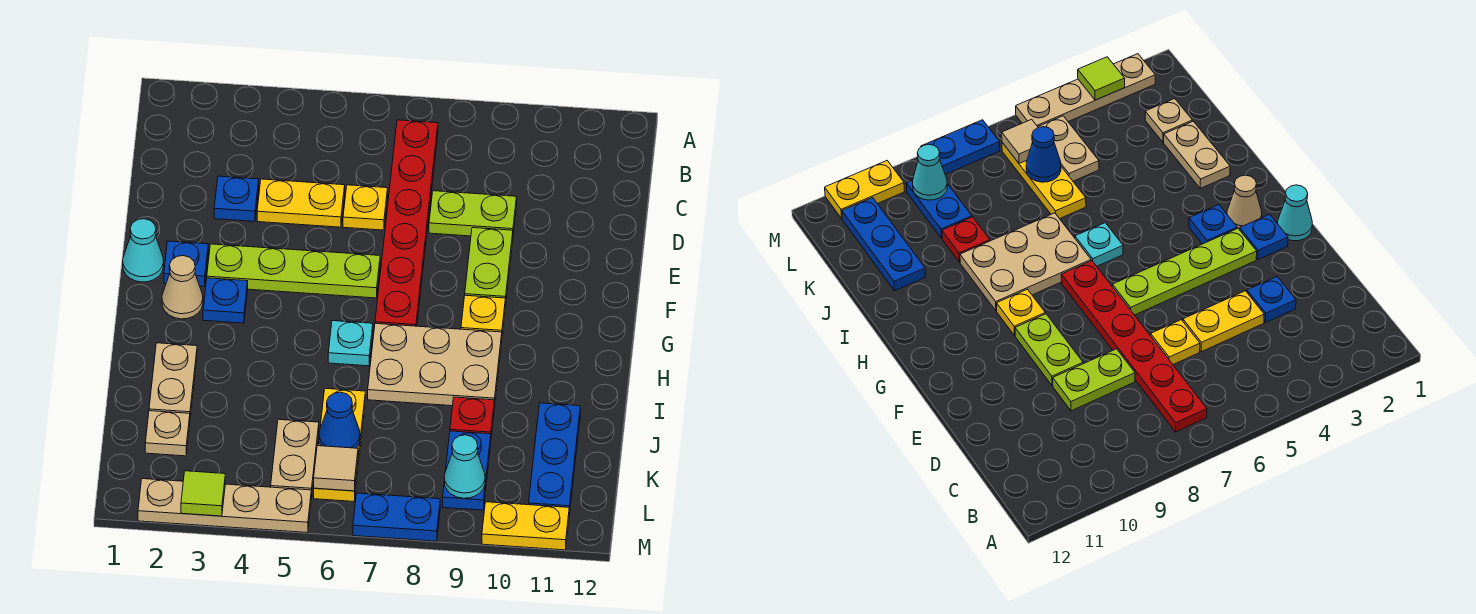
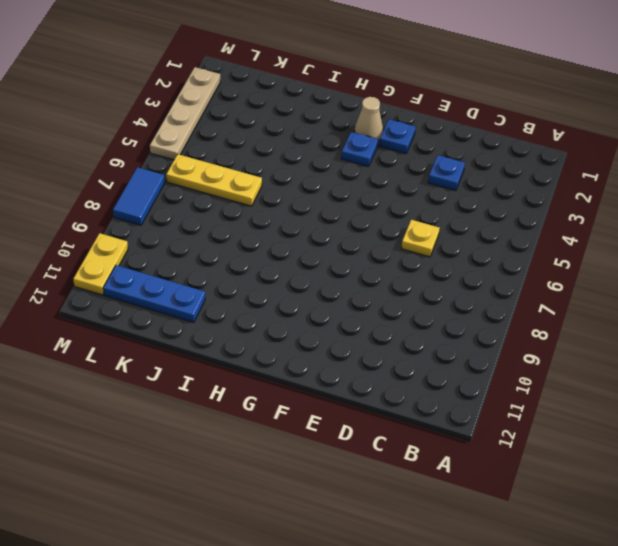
blue 1x2 tile [113,167,165,225] -> blue 1x2 plate [353,493,440,541]
none -> red 1x6 plate [375,120,438,326]
none -> yellow 1x2 plate [257,179,345,227]
none -> lime 1x2 plate [429,191,517,236]

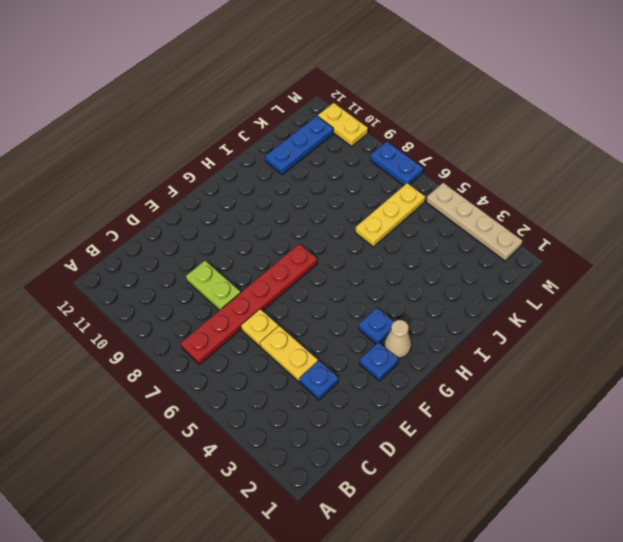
none -> lime 1x2 plate [465,228,513,306]
none -> cyan 1x1 cone [123,219,164,282]
none -> lime 1x4 plate [207,244,380,298]

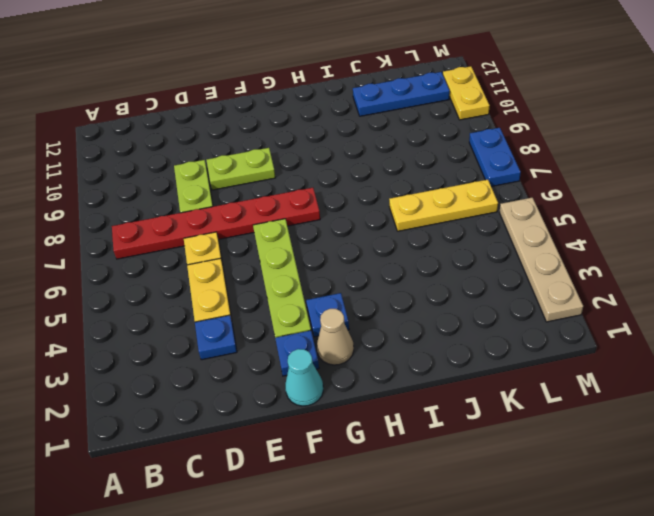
none -> yellow 1x1 plate [461,295,505,336]
none -> cyan 1x1 plate [328,321,373,366]
none -> tan 2x3 plate [368,324,502,408]

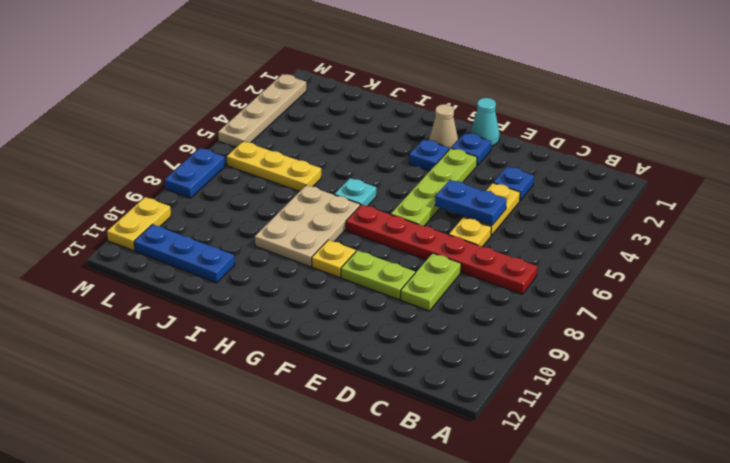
blue 1x2 plate [435,180,507,225] -> blue 1x2 plate moved to [443,431,491,510]
none -> tan 1x2 plate [149,343,197,418]
none -> red 1x1 plate [450,397,494,437]
none -> tan 1x1 plate [145,411,190,456]

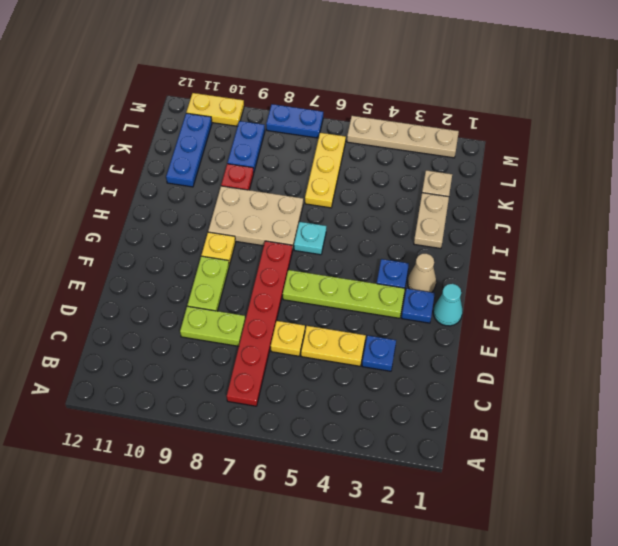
none -> tan 1x2 plate [271,419,319,498]
none -> blue 1x1 cone [319,392,360,448]
none -> tan 1x1 tile [314,446,358,491]

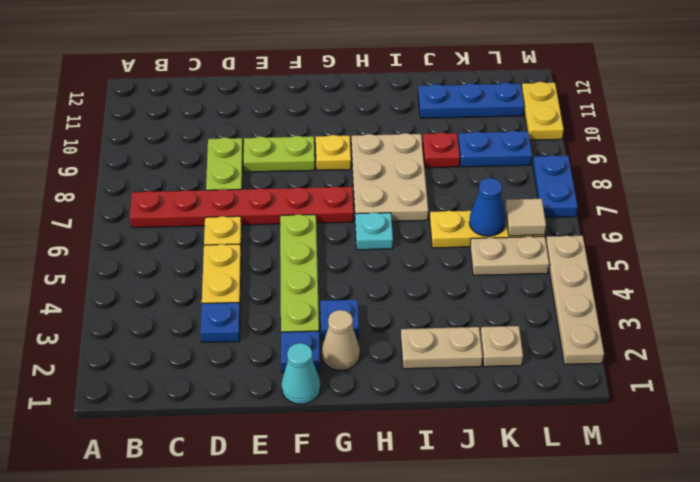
none -> cyan 1x1 cone [444,435,485,498]
none -> lime 1x1 tile [181,471,225,516]

